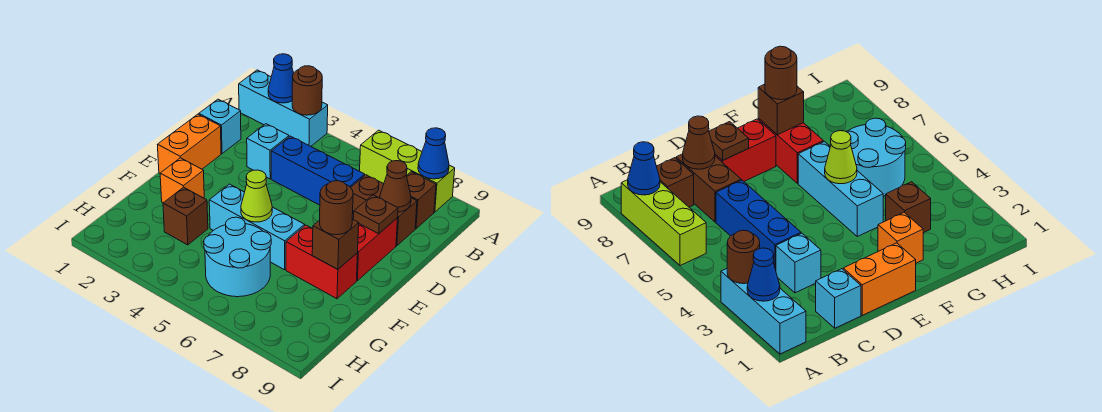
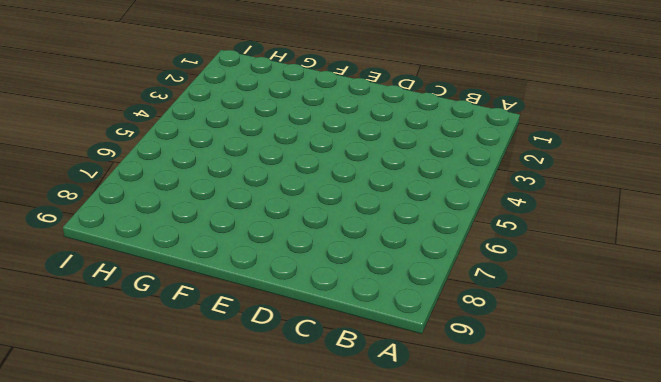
none -> cyan 1x3 brick [239,70,328,146]
none -> lime 1x3 brick [360,130,455,212]
none -> brown 1x1 brick [406,172,436,229]

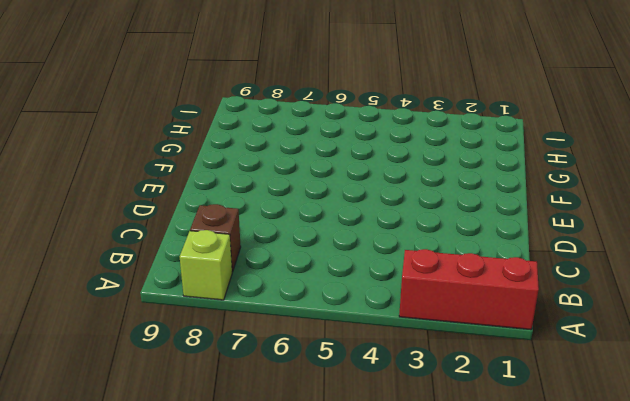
red 1x3 brick [399,249,539,330] -> cyan 1x3 brick [239,70,328,146]
lime 1x1 brick [180,230,232,300] -> lime 1x3 brick [360,130,455,212]
none -> cyan 1x1 brick [199,99,241,153]
none -> cyan 1x1 brick [247,124,289,179]
none -> blue 1x3 brick [271,136,365,205]

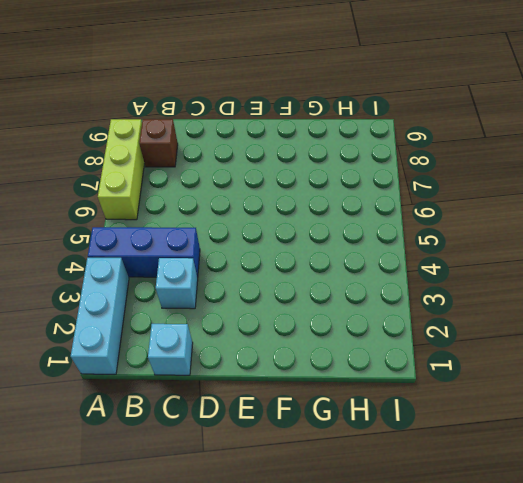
blue 1x3 brick [88,227,200,277] -> blue 1x3 brick turned to [271,136,365,205]
none -> brown 1x2 brick [351,175,417,246]
none -> orange 1x2 brick [157,114,221,173]
none -> red 1x2 brick [357,218,398,281]

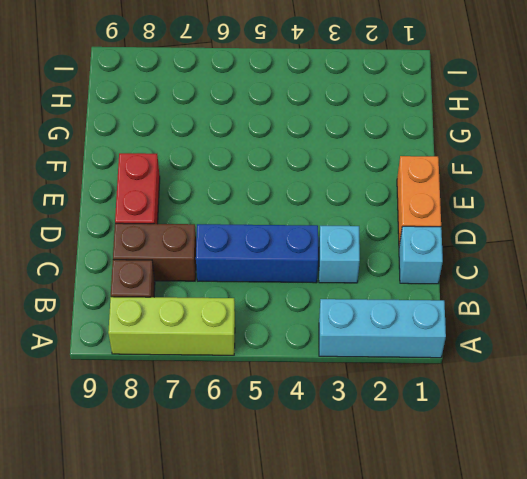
none -> orange 1x1 brick [160,158,204,203]
none -> cyan 1x3 brick [209,184,305,270]
none -> red 1x2 brick [286,225,358,299]

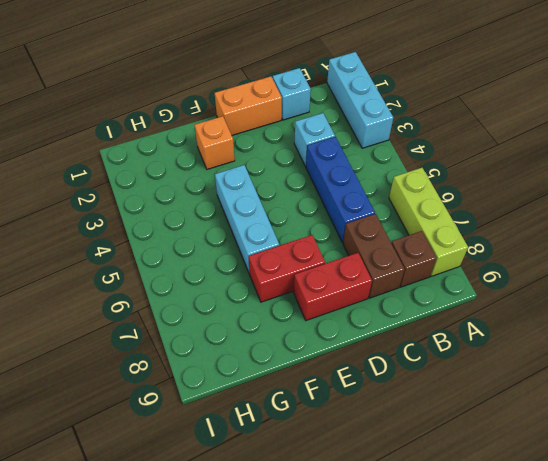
red 1x2 brick [249,235,325,302] -> red 1x2 brick turned to [286,225,358,299]
none -> brown 1x1 brick [163,187,208,245]
none -> cyan 2x2 round brick [204,217,271,297]
none -> blue 1x1 cone [268,54,293,103]

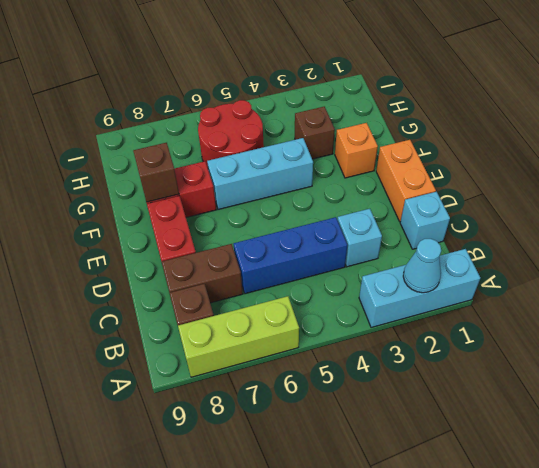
cyan 1x1 cone [403,239,441,293] -> blue 1x1 cone [268,54,293,103]
red 2x2 round brick [198,100,264,167] -> cyan 2x2 round brick [204,217,271,297]
none -> brown 1x1 round brick [292,66,322,115]
none -> blue 1x1 cone [418,128,449,179]
none -> brown 1x1 cone [380,161,411,212]

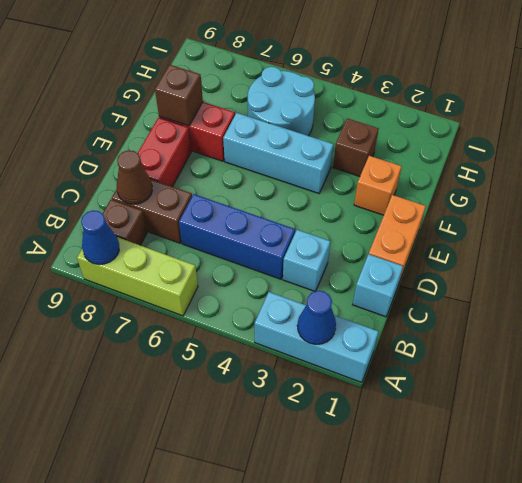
none -> brown 1x1 round brick [292,66,322,115]
none -> brown 1x1 plate [353,195,398,234]
none -> lime 1x1 cone [241,170,272,222]

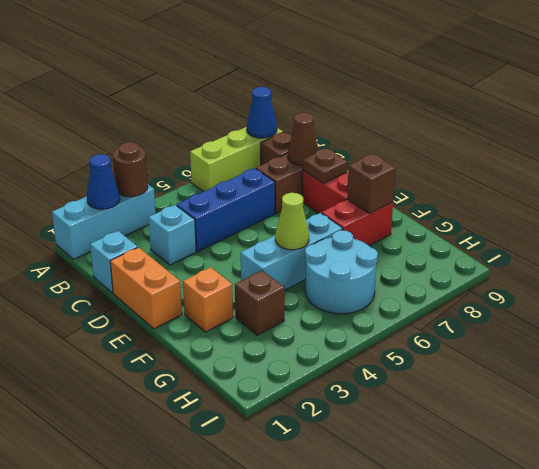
none -> brown 1x1 round brick [320,181,353,235]

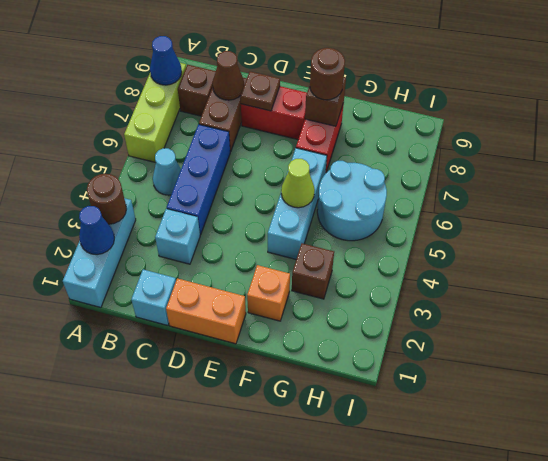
cyan 1x1 cone [153,148,181,195] -> none

